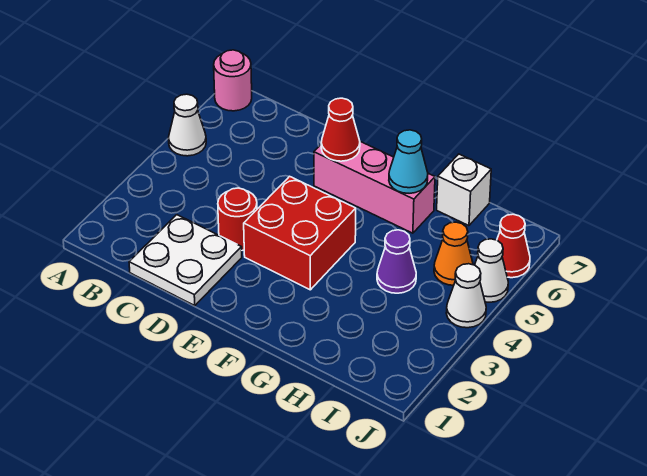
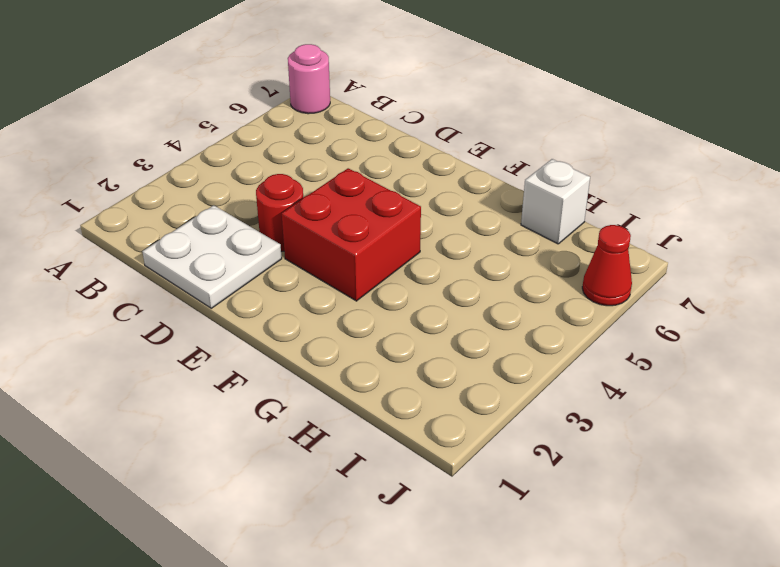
none -> white 1x1 cone [168,94,206,156]
none -> pink 1x3 brick [314,142,435,233]
none -> purple 1x1 cone [377,230,416,293]

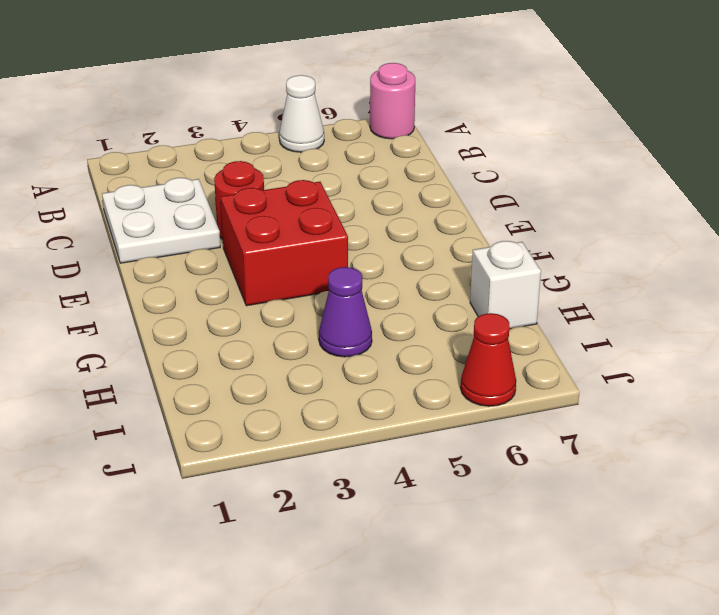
none -> pink 1x3 brick [314,142,435,233]
none -> orange 1x1 cone [434,222,473,285]
none -> white 1x1 cone [446,264,486,328]

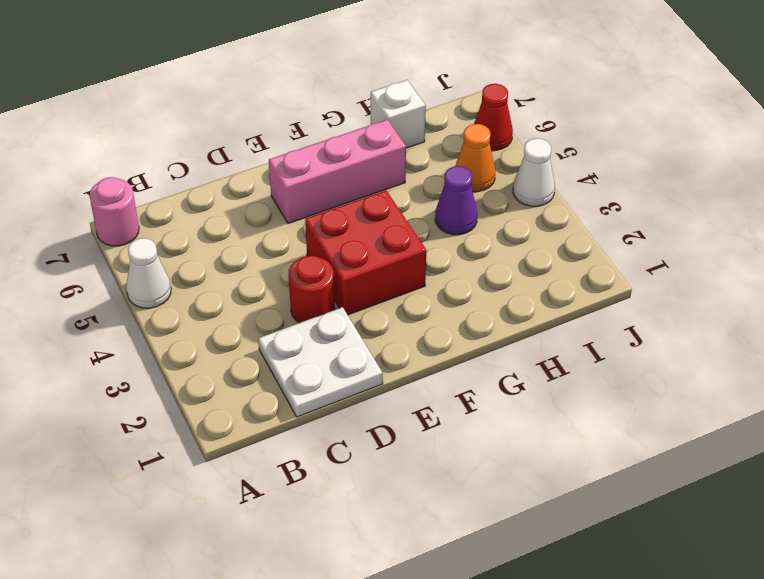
none -> white 1x1 cone [475,239,508,302]
none -> red 1x1 cone [321,98,360,161]
none -> cyan 1x1 cone [389,130,428,193]

